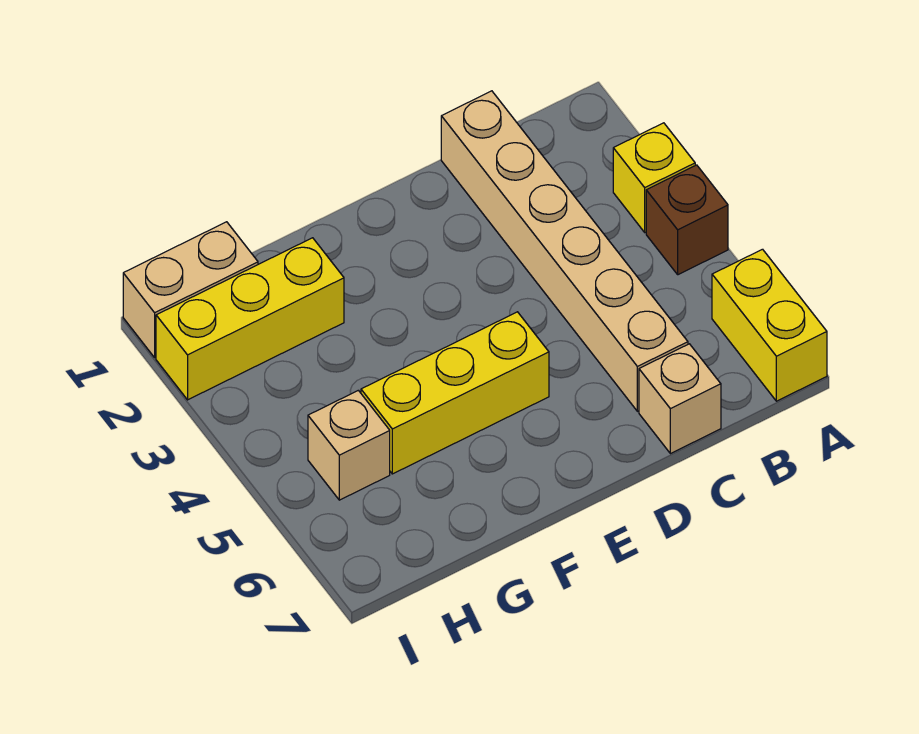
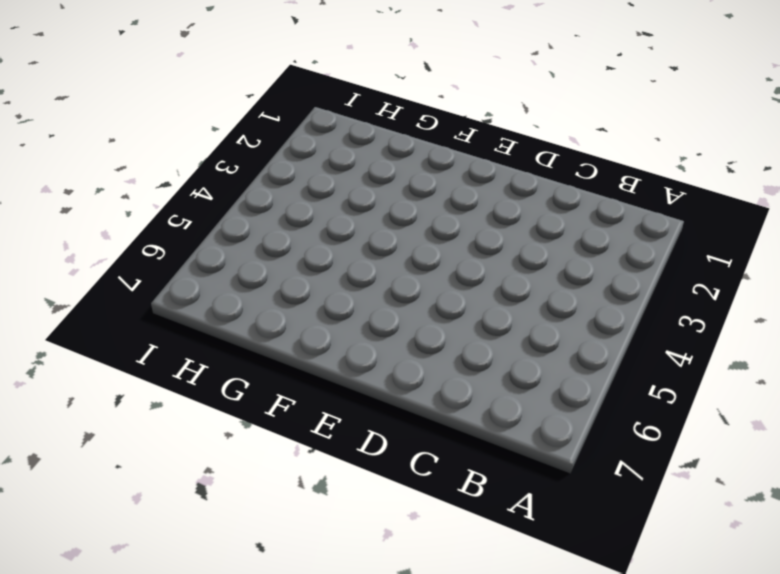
none -> yellow 1x1 brick [613,123,695,232]
none -> brown 1x1 brick [646,165,728,275]

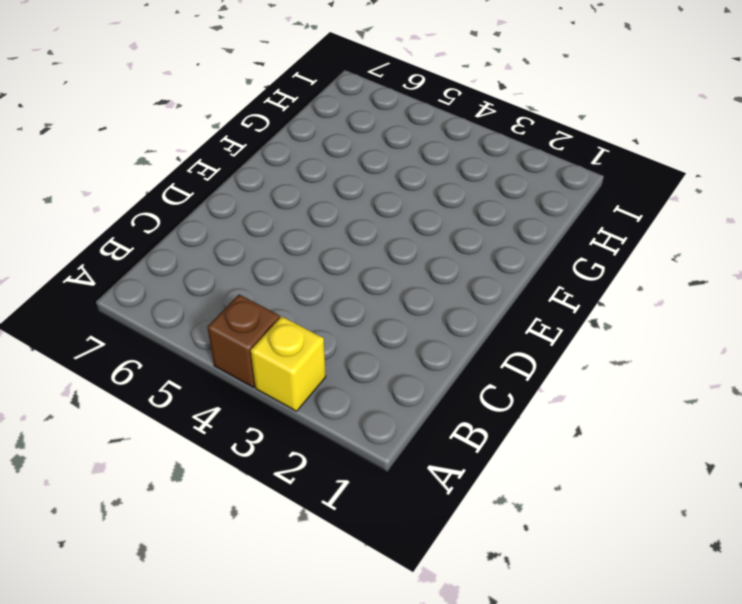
none -> yellow 1x2 brick [712,249,827,401]
none -> tan 1x6 brick [441,91,688,411]

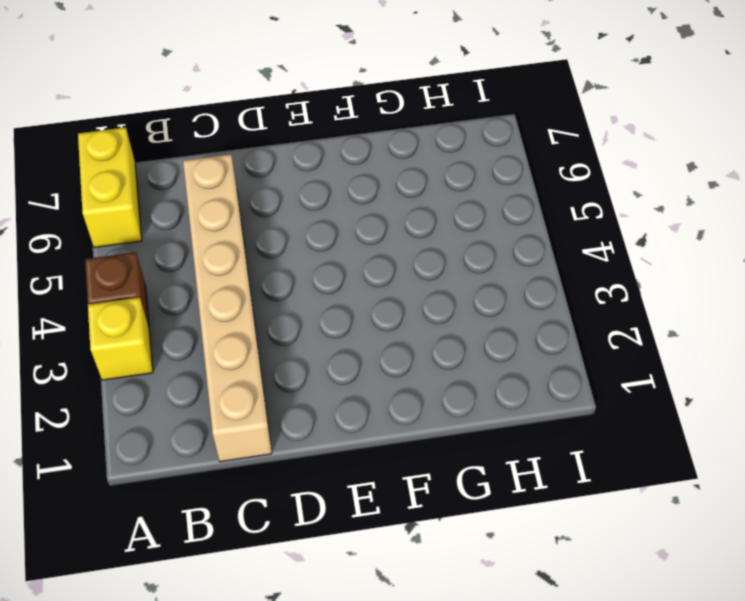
none -> tan 1x1 brick [639,344,721,454]
none -> yellow 1x3 brick [361,312,549,474]

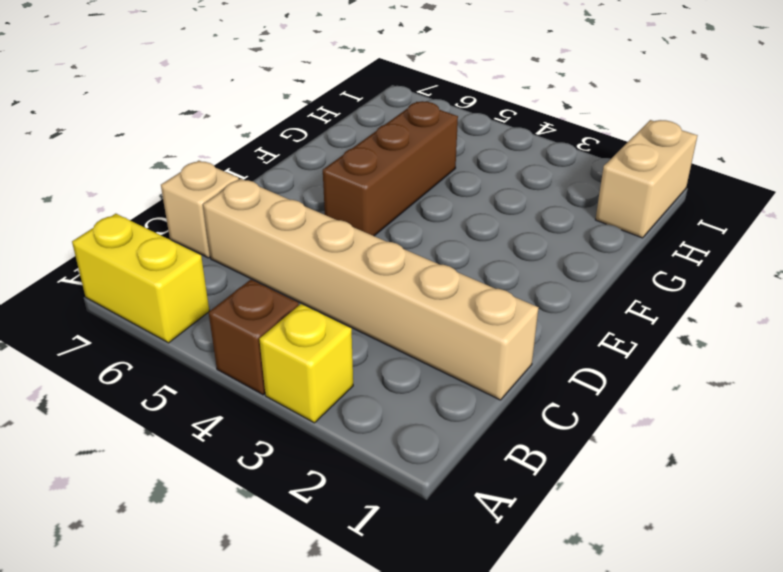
brown 1x3 brick [323,101,458,236] -> yellow 1x3 brick [361,312,549,474]
none -> yellow 1x3 brick [156,238,344,400]
none -> tan 1x1 brick [308,390,390,500]

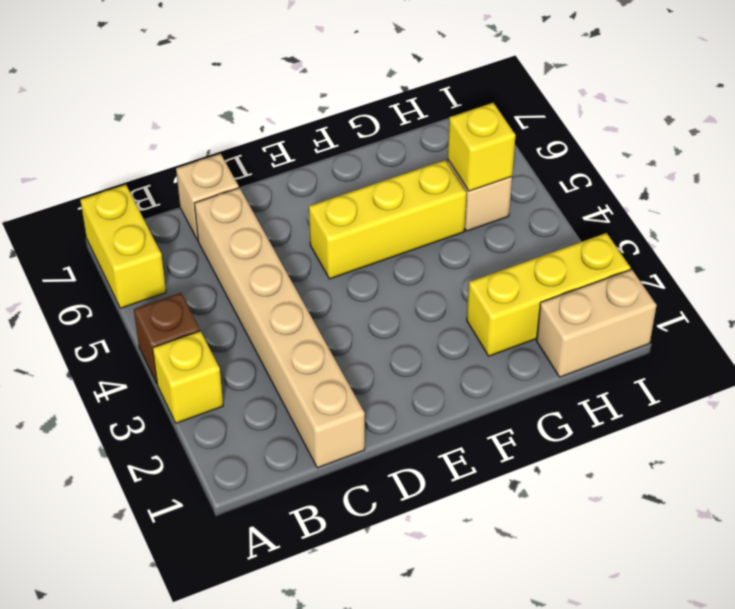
yellow 1x1 brick [448,103,516,191] -> none

